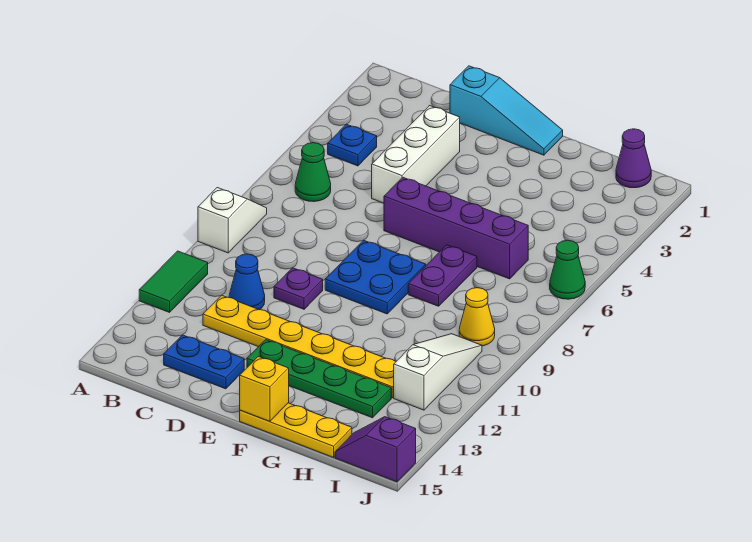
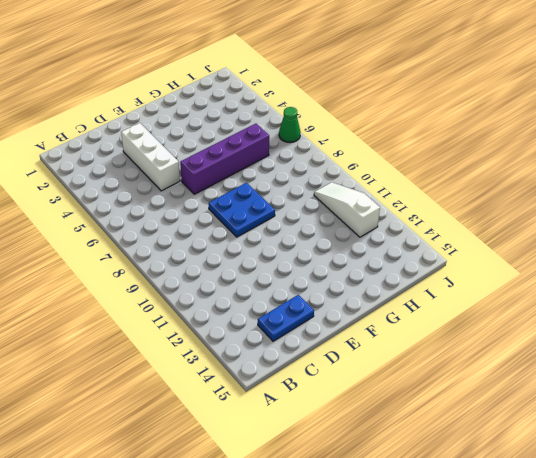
none -> white 1x2 slope [198,188,267,253]
none -> green 1x2 tile [139,251,208,312]
none -> blue 1x1 plate [328,124,377,166]

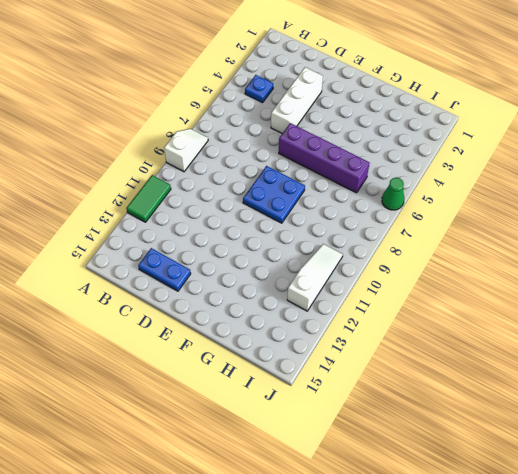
none -> green 1x1 cone [295,143,331,202]
none -> blue 1x1 cone [229,254,265,310]
none -> yellow 1x6 plate [203,295,396,398]

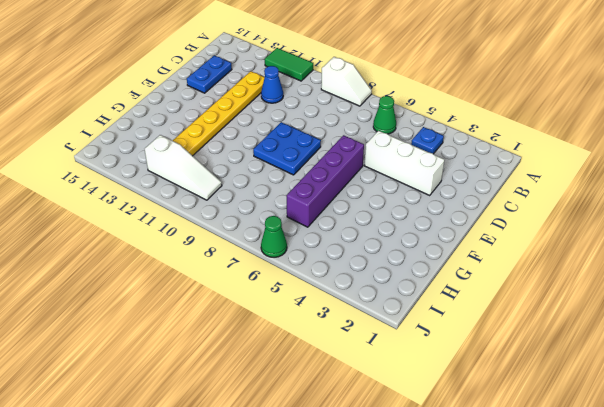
none -> cyan 1x3 slope [450,66,563,155]
none -> purple 1x1 plate [274,268,323,309]
none -> green 1x4 plate [247,340,391,418]

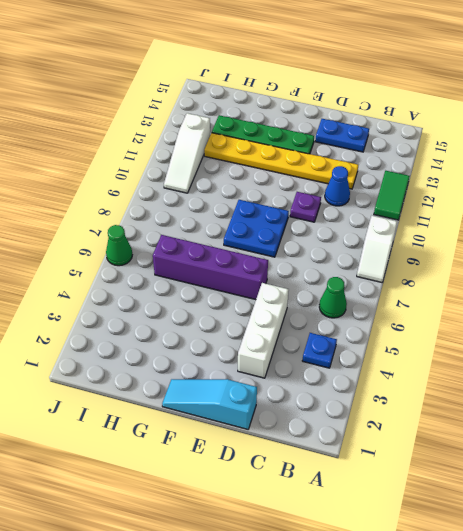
none -> yellow 1x3 plate [240,403,352,458]
none -> purple 1x2 plate [408,245,477,306]
none -> purple 1x1 cone [616,129,651,188]

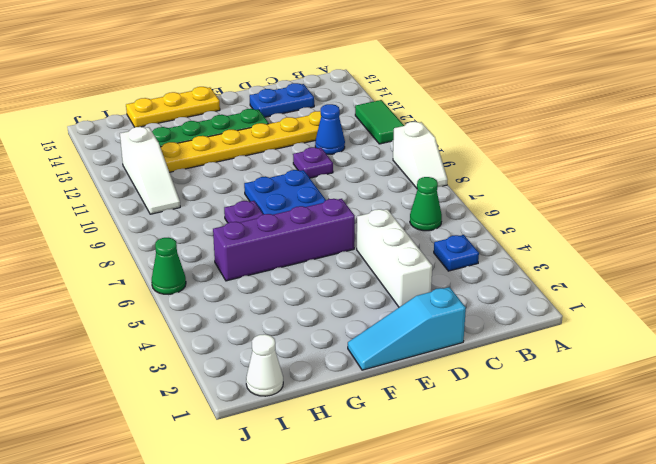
white 1x1 cone [246,334,283,396] -> purple 1x1 cone [616,129,651,188]
none -> yellow 1x1 cone [459,288,495,346]
none -> purple 1x2 slope [335,417,416,482]
none -> yellow 1x1 brick [240,356,289,422]

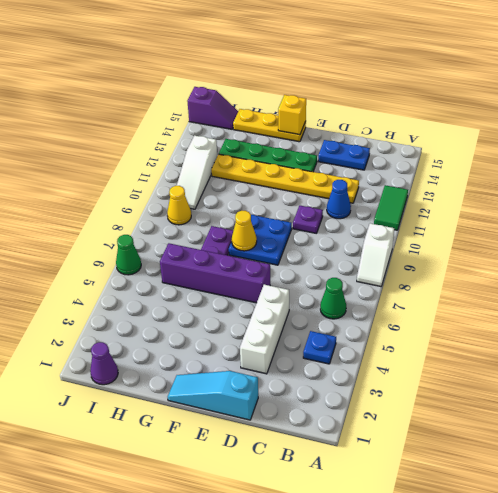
yellow 1x1 cone [232,211,257,251] -> none

